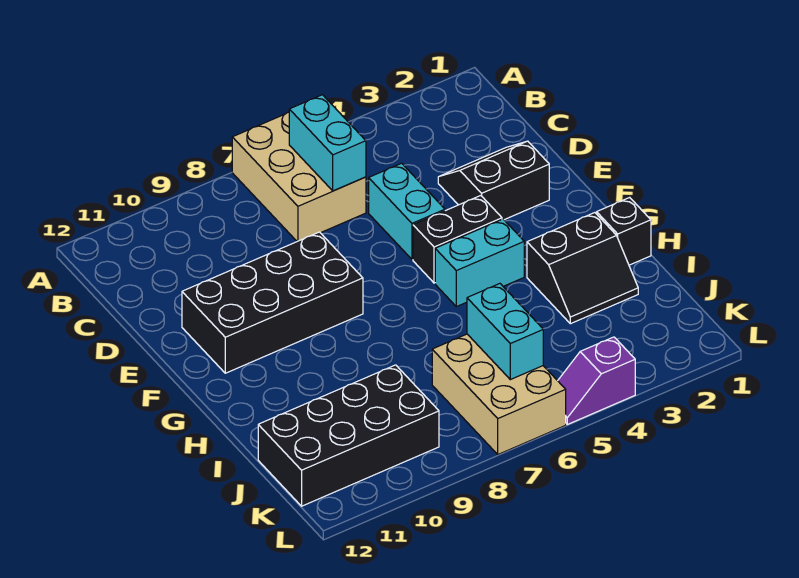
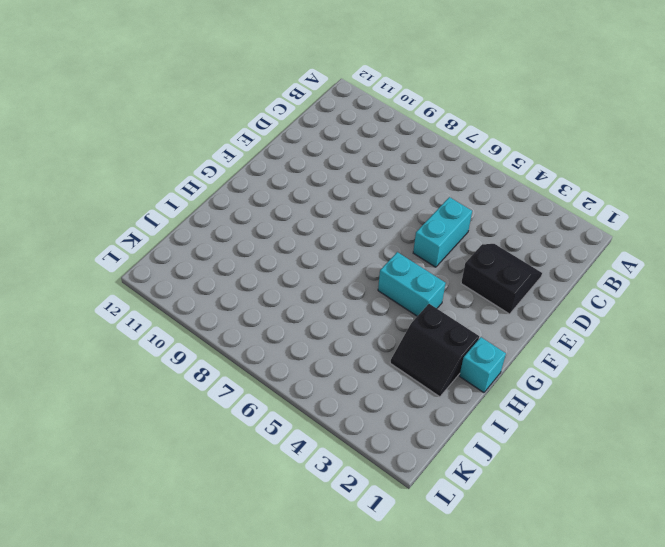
cyan 1x1 brick [459,337,506,393] -> black 1x1 brick [597,197,651,265]
none -> tan 2x3 brick [232,112,366,241]
none -> black 2x4 brick [182,232,363,373]
none -> black 1x2 brick [413,196,502,283]

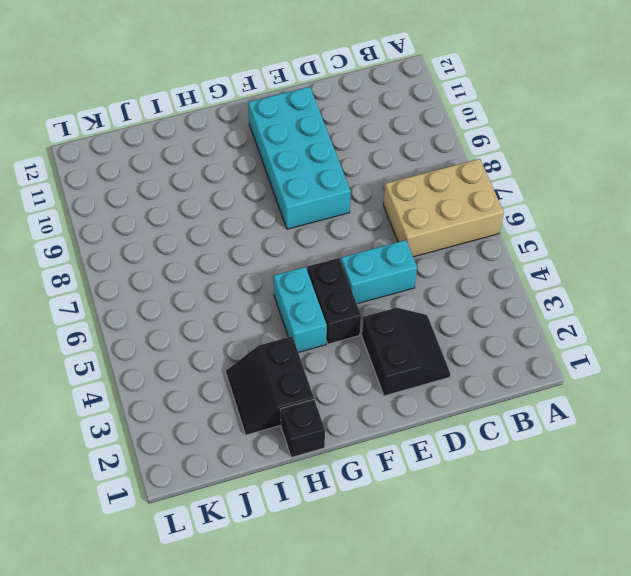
cyan 2x4 brick [248,87,351,229] -> black 2x4 brick [182,232,363,373]
none -> tan 2x3 brick [432,334,566,454]
none -> black 2x4 brick [258,365,439,506]
none -> purple 1x2 slope [558,337,635,424]

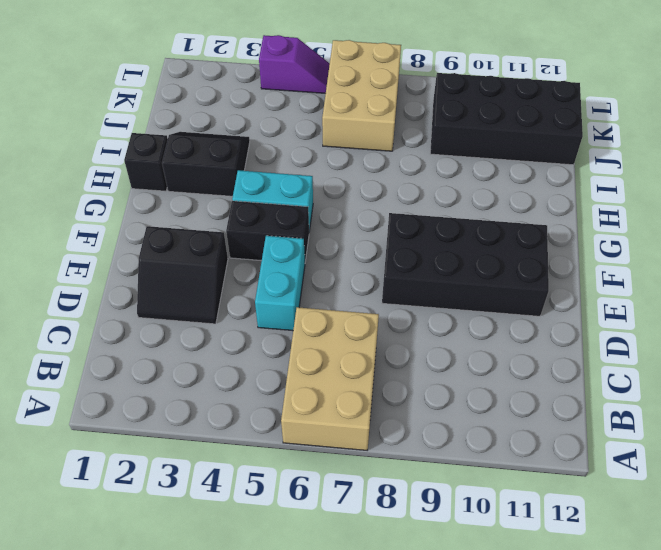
none -> cyan 1x2 brick [289,95,366,191]
none -> cyan 1x2 brick [467,284,543,380]

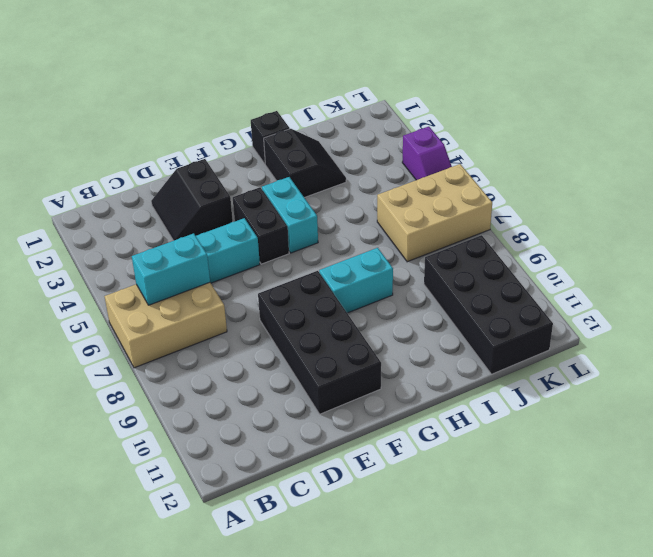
cyan 1x2 brick [319,248,393,313] -> cyan 1x2 brick moved to [467,284,543,380]

